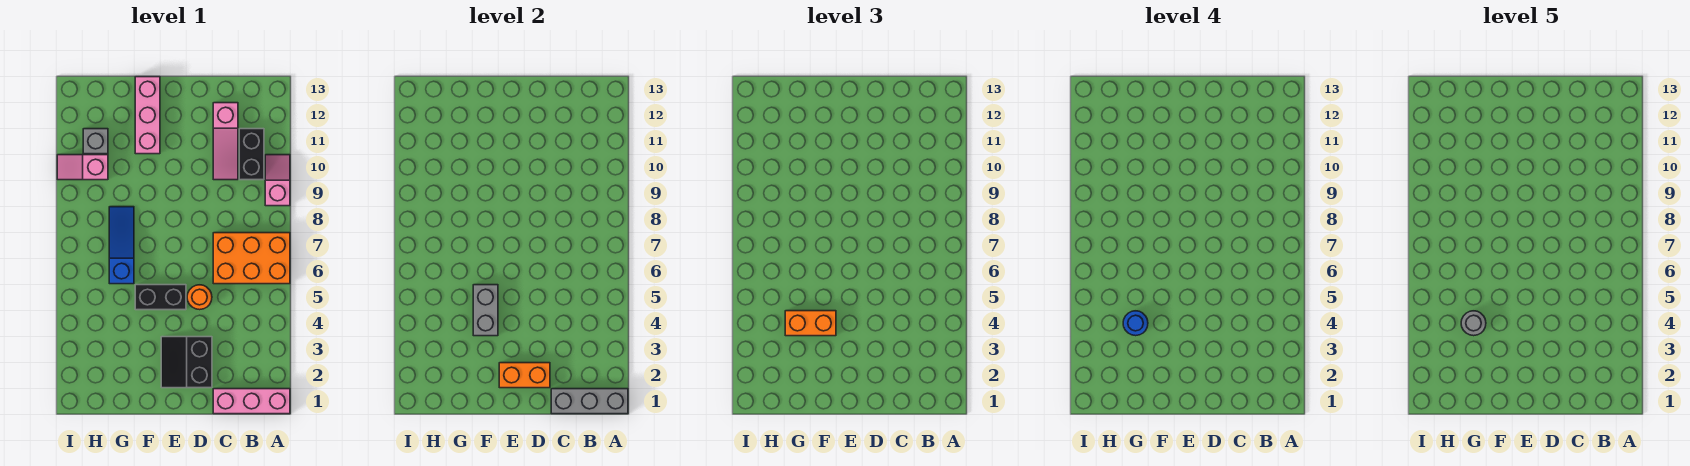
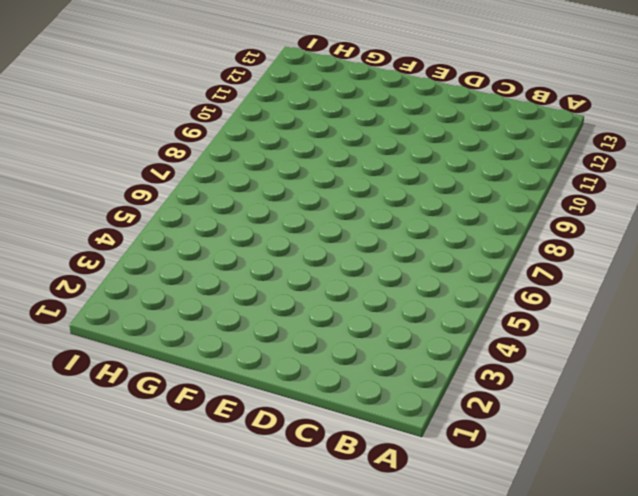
none -> pink 1x3 brick [213,389,290,414]
none -> orange 2x3 brick [213,233,290,284]
none -> pink 1x2 slope [265,155,290,206]

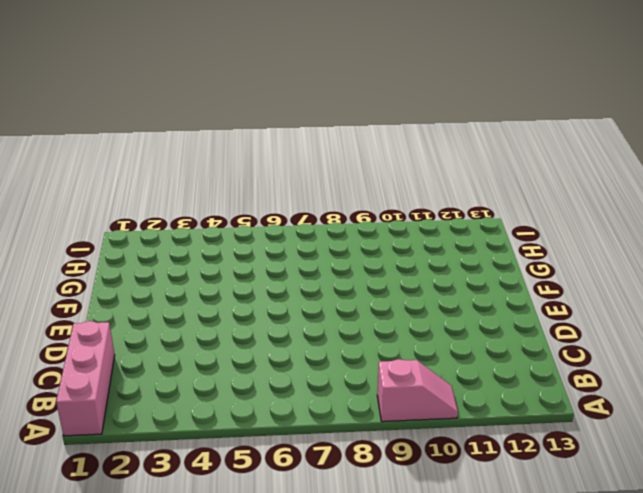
none -> orange 2x3 brick [213,233,290,284]
none -> black 1x2 brick [239,129,264,180]
none -> pink 1x3 slope [213,103,238,180]

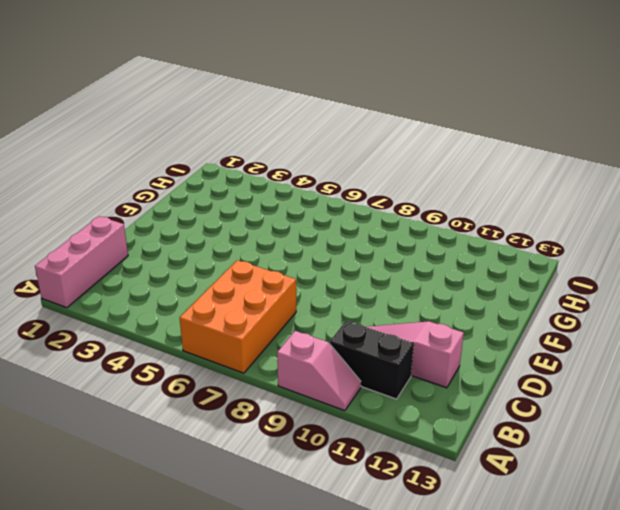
none -> black 2x2 slope [161,337,212,388]
none -> orange 1x1 round brick [187,285,212,310]
none -> black 1x2 brick [135,285,186,310]

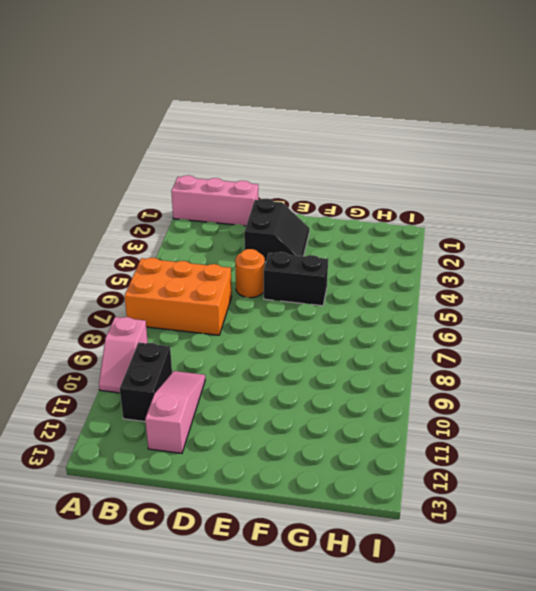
none -> pink 1x3 brick [135,77,160,154]
none -> blue 1x3 slope [109,207,134,284]
none -> pink 1x2 slope [57,155,108,180]

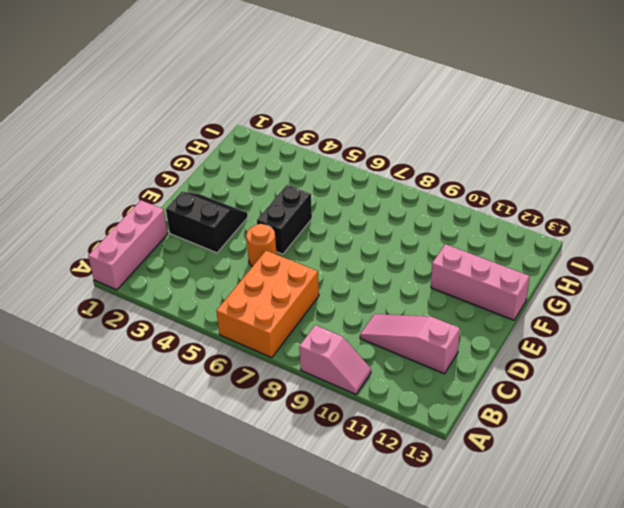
none -> black 1x2 brick [239,129,264,180]
none -> blue 1x3 slope [109,207,134,284]
none -> pink 1x2 slope [57,155,108,180]

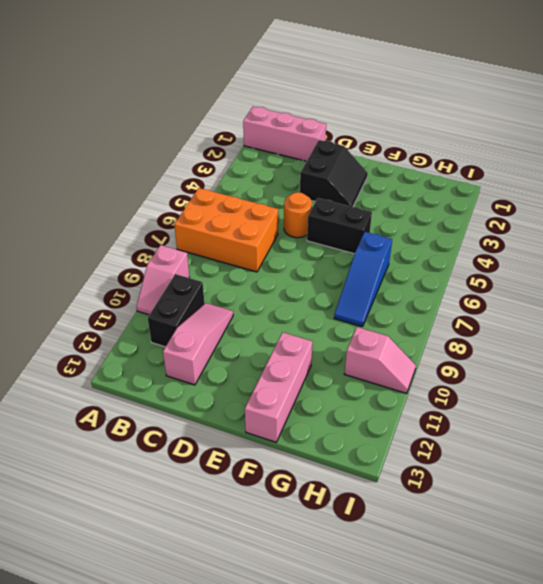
none -> grey 1x1 brick [83,129,108,154]
none -> grey 1x3 brick [551,389,628,414]
none -> orange 1x2 brick [499,363,550,388]

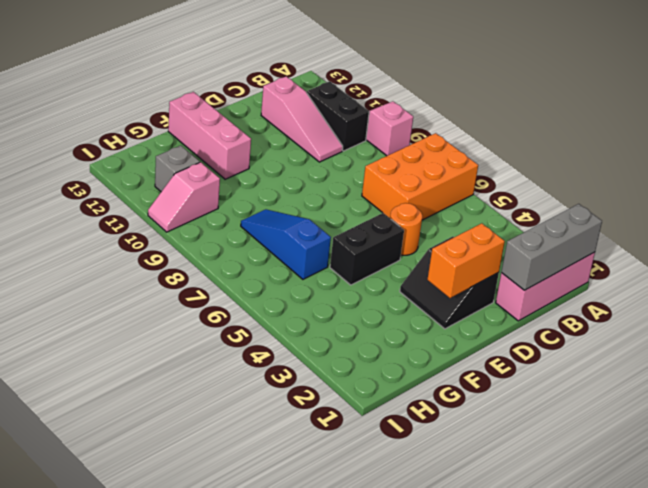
none -> grey 1x2 brick [473,285,498,336]
none -> orange 1x2 brick [785,311,836,336]
none -> blue 1x1 round brick [1123,311,1148,336]

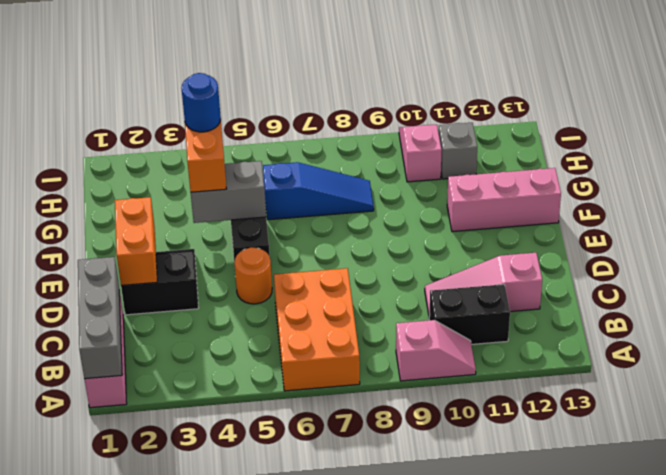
none -> grey 1x1 round brick [1461,311,1486,336]

